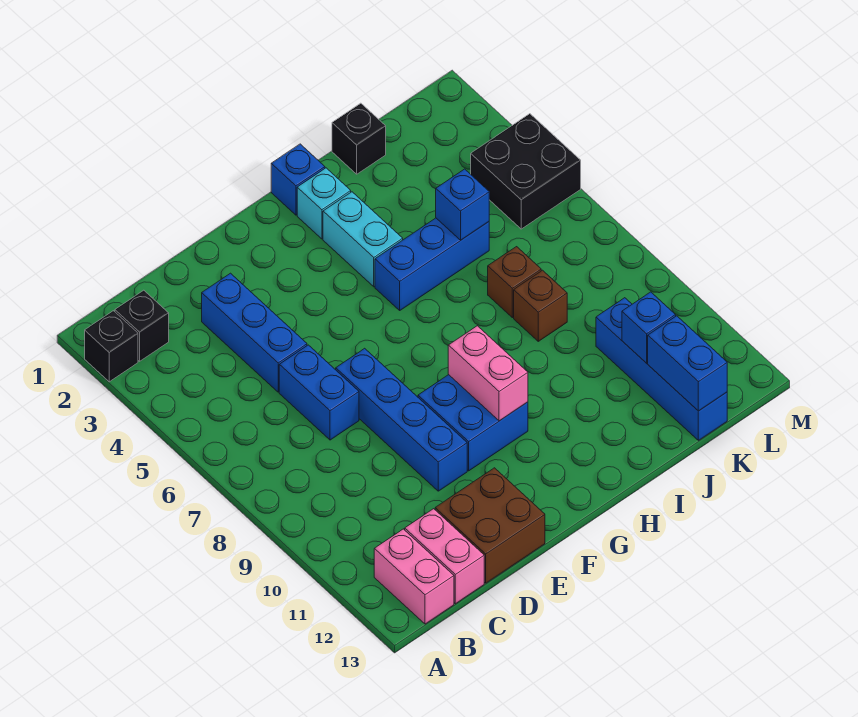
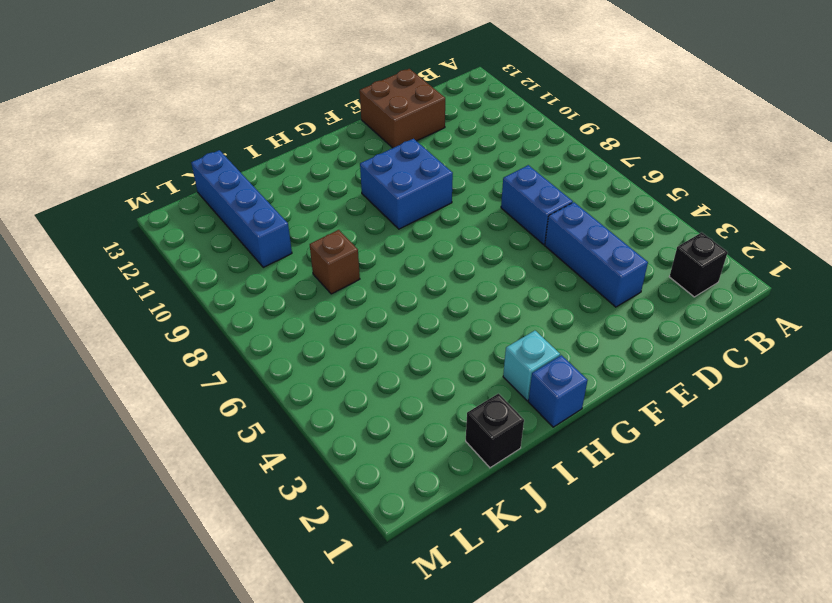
none -> black 1x1 brick [85,311,138,382]
none -> pink 1x2 brick [374,529,454,624]
none -> pink 1x2 brick [405,509,484,604]

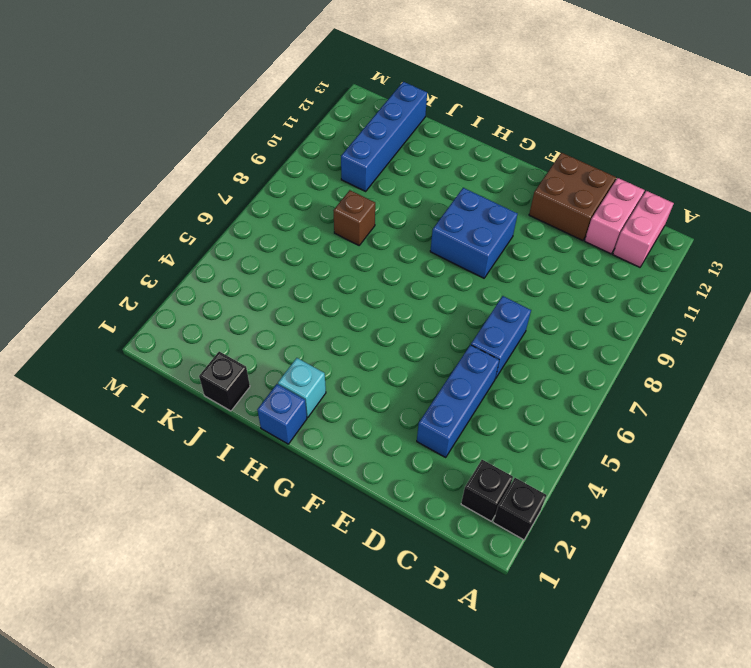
none -> blue 1x4 brick [336,348,467,491]
none -> cyan 1x2 brick [323,192,403,287]
none -> blue 1x3 brick [375,218,489,310]

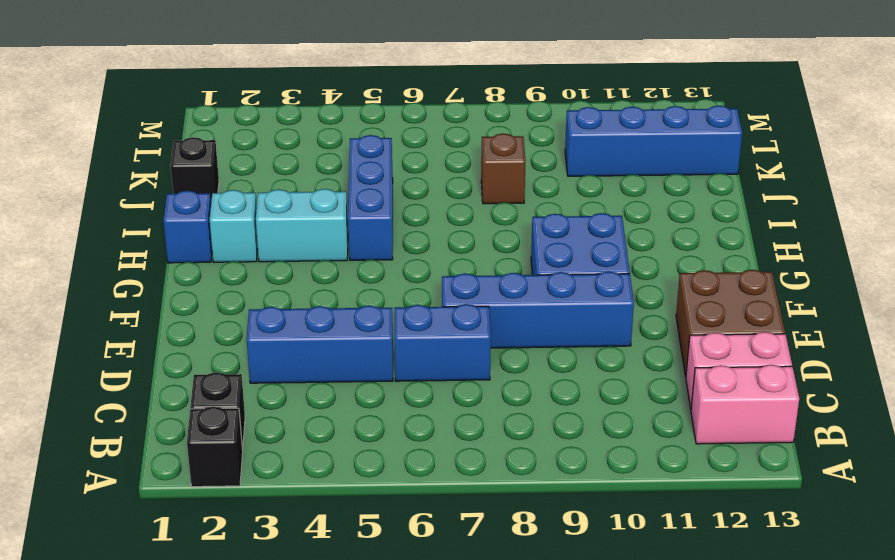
none -> brown 1x1 brick [488,247,541,318]
none -> black 2x2 brick [471,114,581,229]
none -> pink 1x2 brick [448,326,528,421]

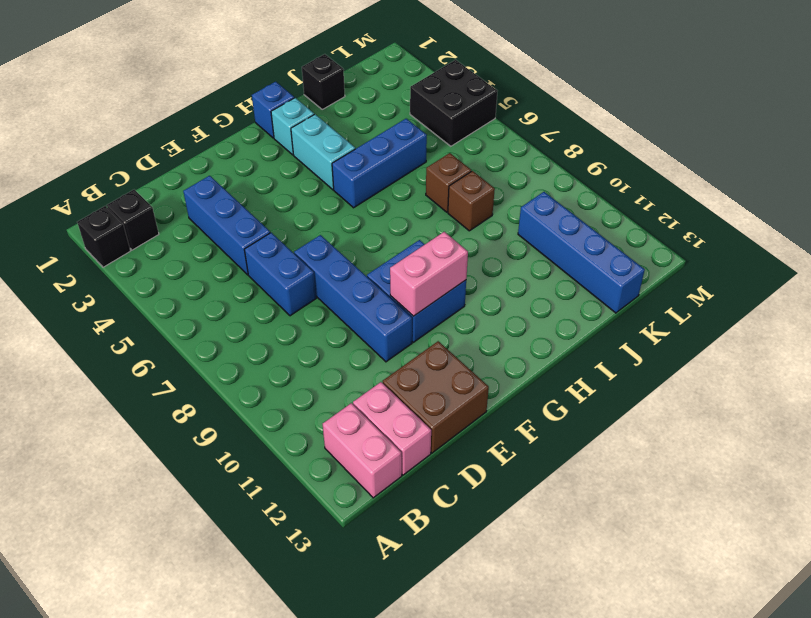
pink 1x2 brick [390,232,468,316] -> pink 1x2 brick turned to [448,326,528,421]
none -> blue 1x1 brick [436,169,489,240]
none -> blue 1x1 brick [622,292,676,363]
none -> blue 1x2 brick [648,316,727,411]

